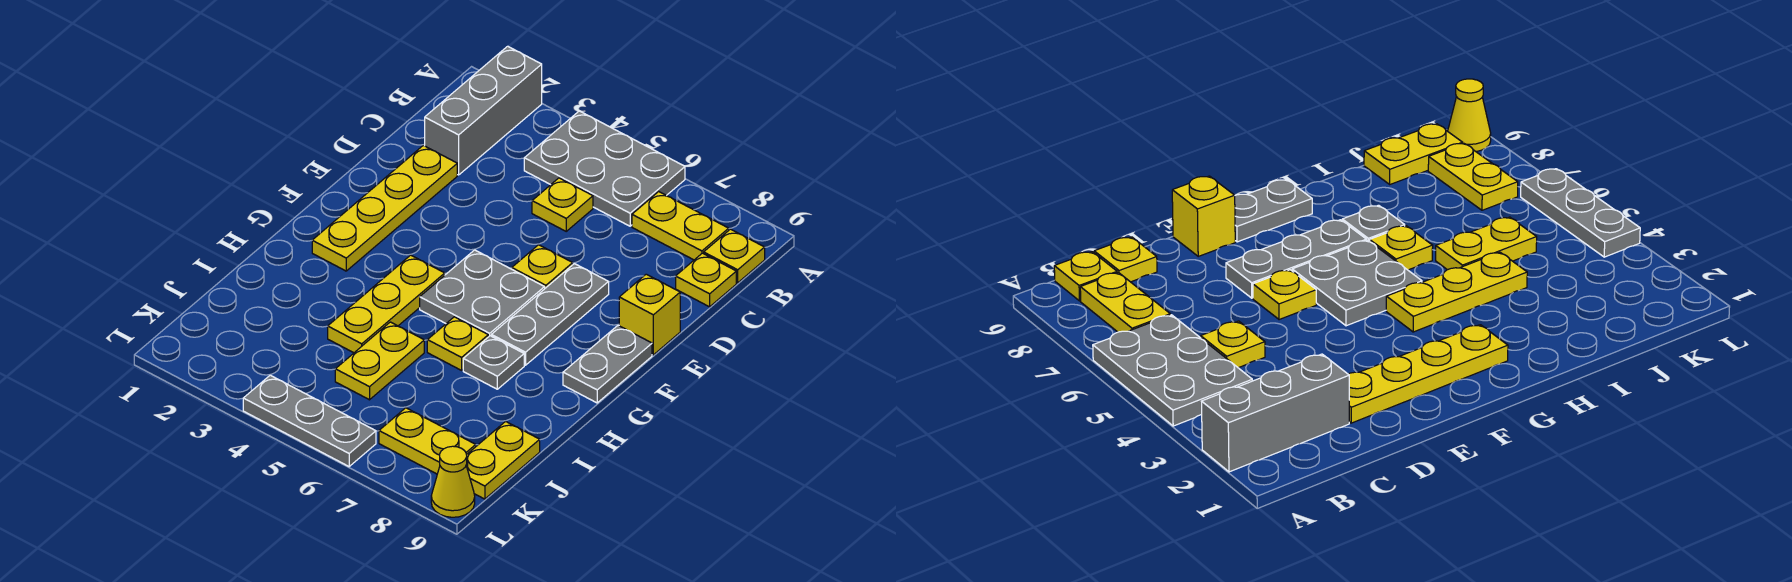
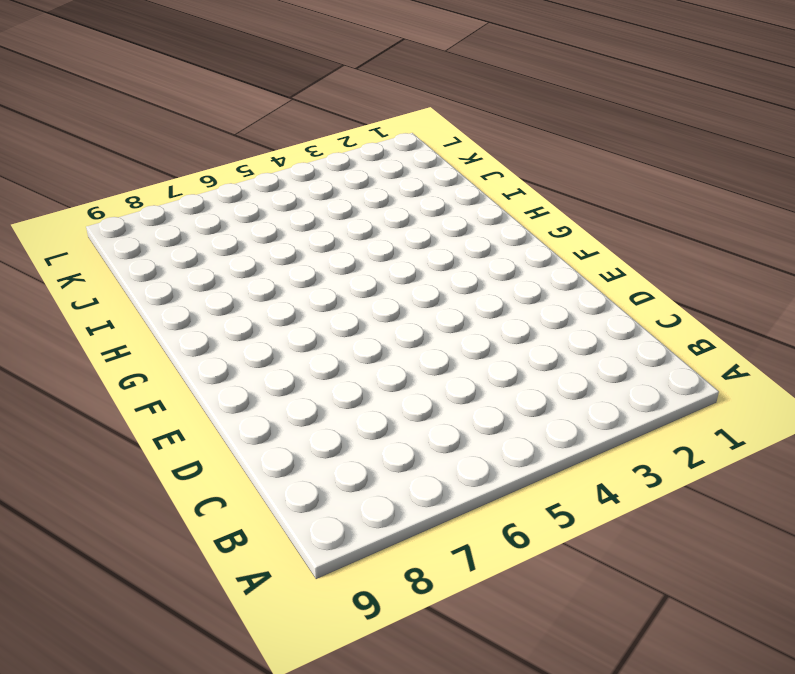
none -> grey 1x3 brick [425,46,542,175]
none -> grey 2x3 plate [524,111,685,226]
none -> yellow 1x2 plate [632,192,729,260]

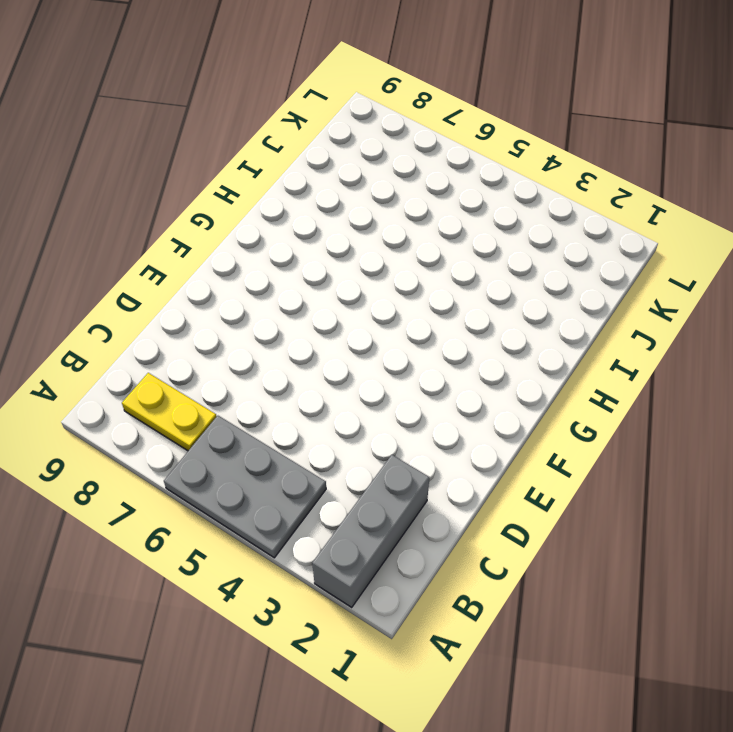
none -> yellow 1x1 plate [704,229,765,283]
none -> yellow 1x1 plate [532,178,593,231]
none -> yellow 1x1 plate [676,253,736,307]

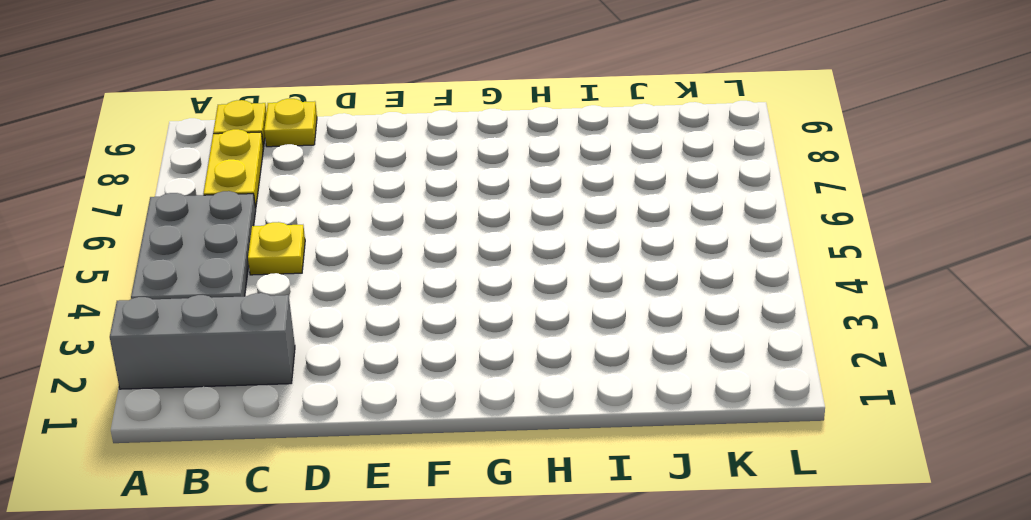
none -> yellow 1x4 plate [312,145,457,271]
none -> yellow 1x1 plate [512,245,573,288]
none -> grey 1x3 plate [491,264,609,365]

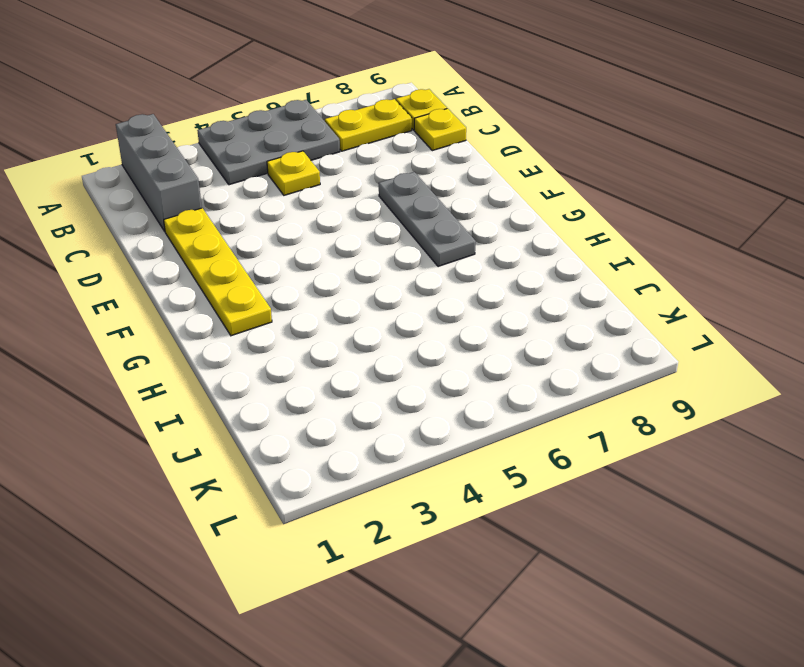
none -> yellow 1x1 plate [512,245,573,288]
none -> yellow 1x1 brick [619,274,680,355]
none -> grey 2x2 plate [420,250,545,337]

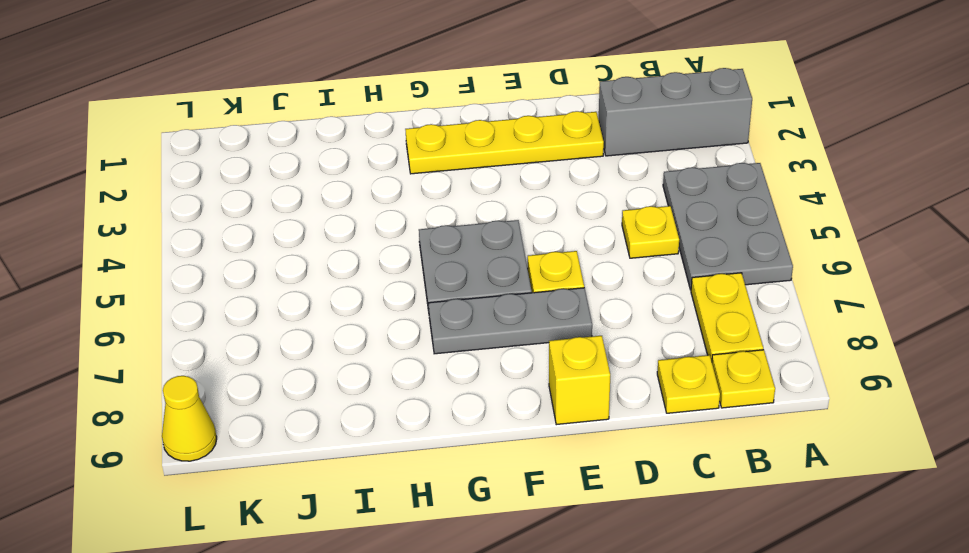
none -> grey 1x2 plate [563,325,652,403]
none -> yellow 1x3 plate [328,255,445,353]
none -> yellow 1x1 plate [427,317,488,370]

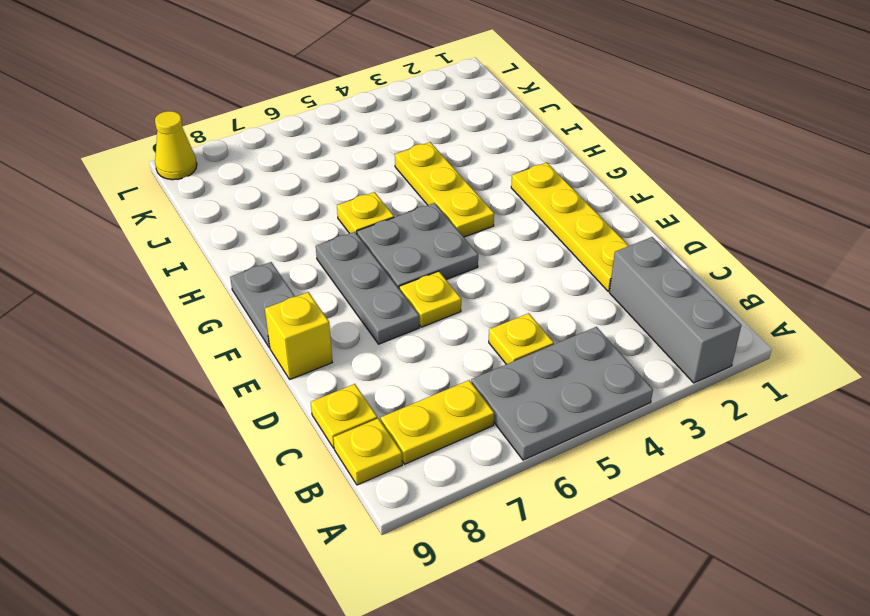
none -> grey 1x1 plate [463,336,524,389]
none -> yellow 1x2 plate [335,322,424,400]
none -> yellow 1x2 plate [466,421,540,499]

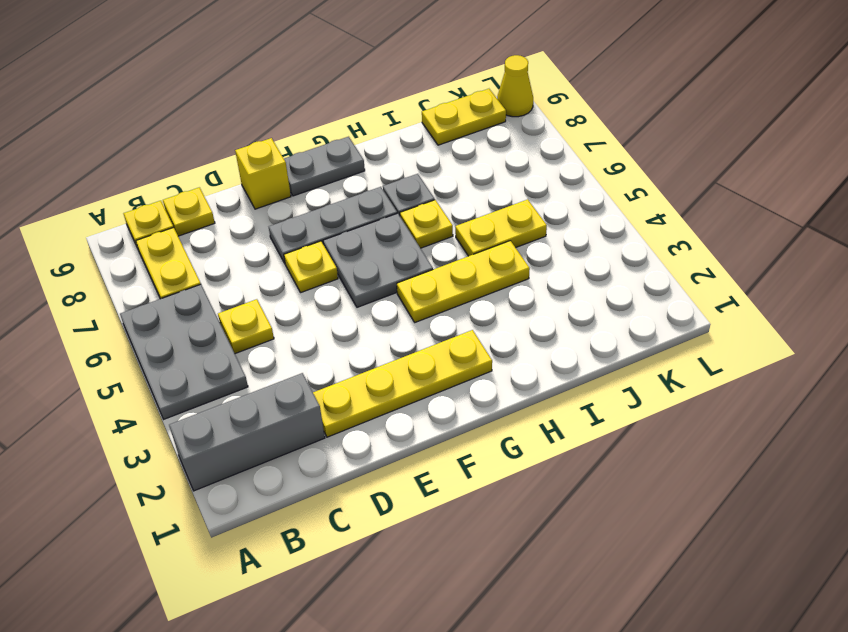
none -> yellow 1x2 plate [379,408,476,474]
none -> grey 1x3 plate [243,375,376,466]

